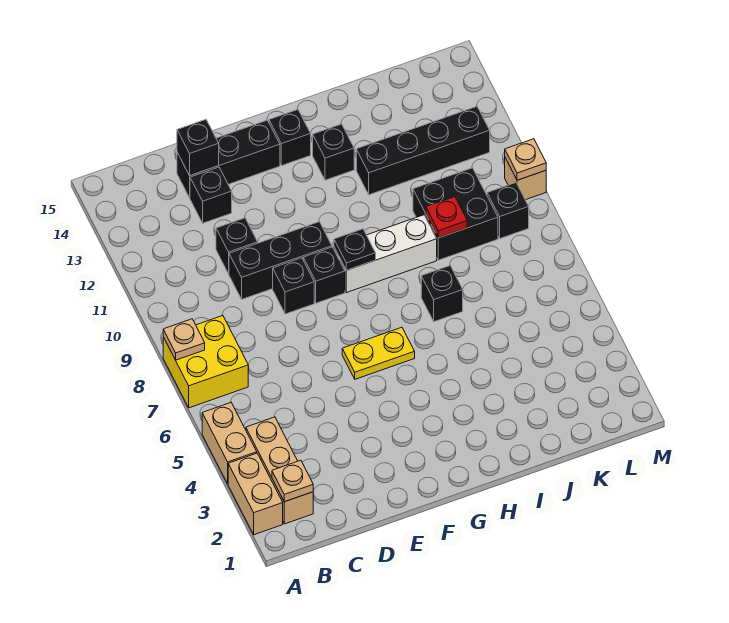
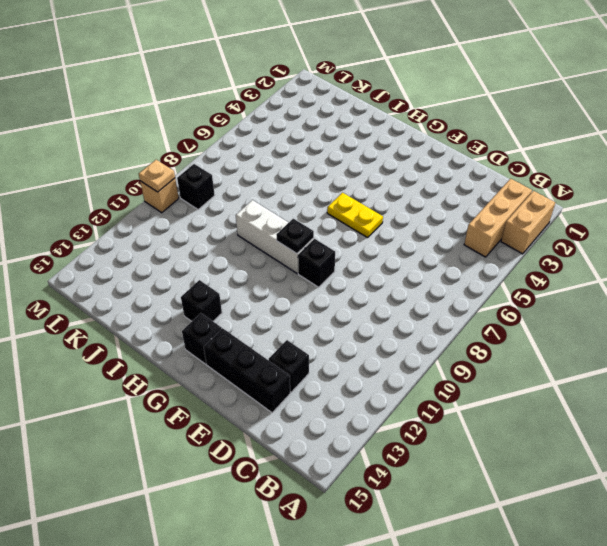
none -> tan 1x2 brick [202,403,257,484]
none -> yellow 2x2 brick [163,315,248,408]
none -> black 1x3 brick [229,222,332,299]

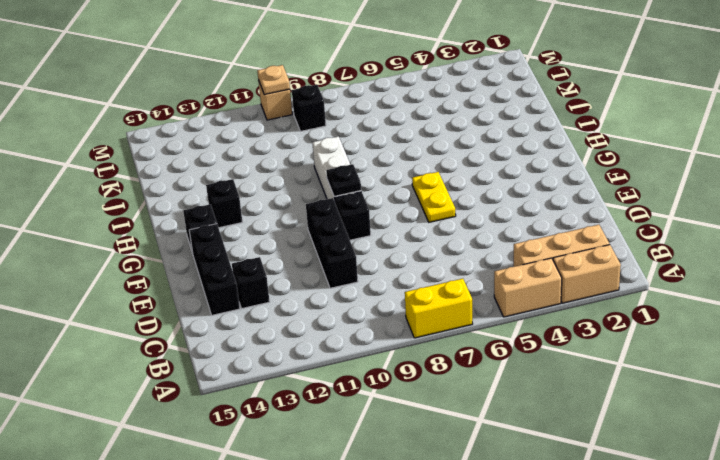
yellow 1x2 brick [405,279,473,338] -> yellow 2x2 brick [163,315,248,408]
none -> black 1x1 brick [216,218,258,274]
none -> black 1x1 brick [273,258,314,314]
none -> black 1x1 brick [421,266,463,322]

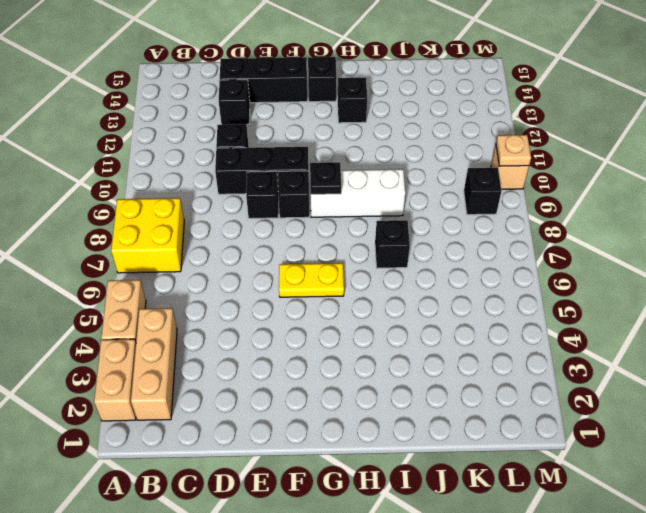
none -> black 1x4 brick [356,106,490,195]
none -> black 2x2 brick [413,168,498,260]
none -> tan 1x1 plate [163,319,205,360]

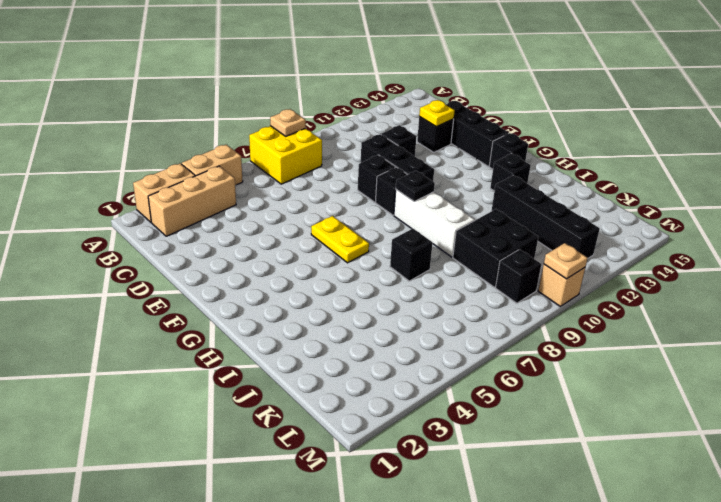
yellow 1x1 plate [419,100,455,127] -> none
none -> tan 1x1 plate [272,460,313,502]
none -> black 1x1 brick [177,120,219,176]
none -> red 1x1 plate [426,197,467,238]

